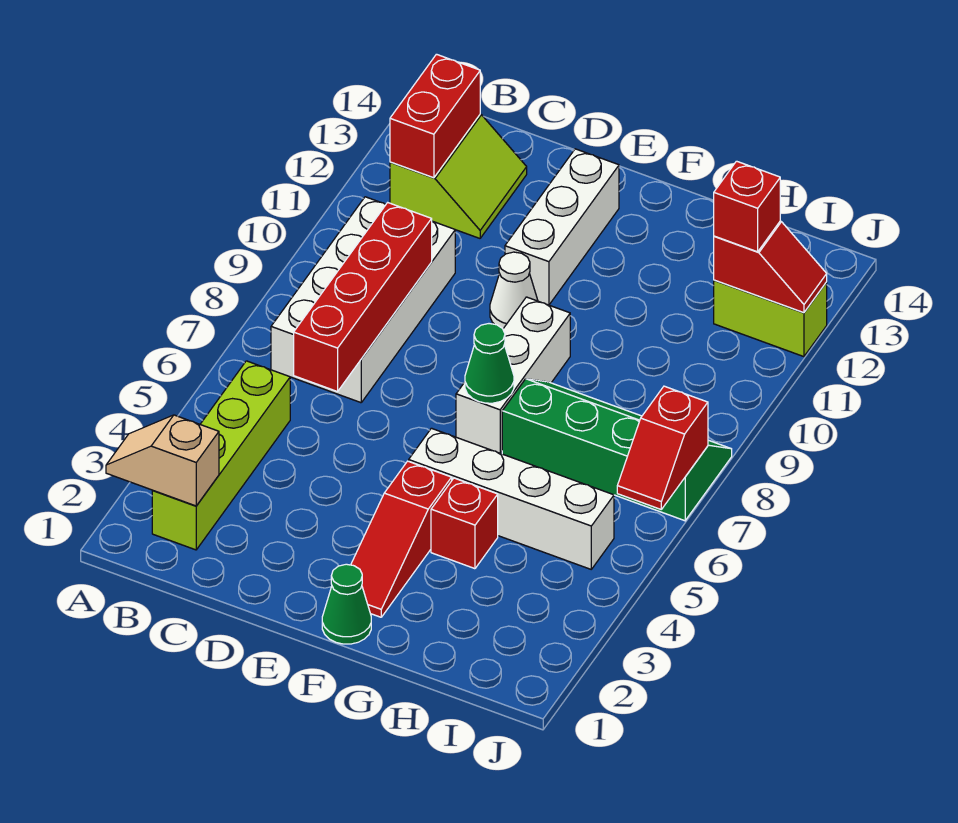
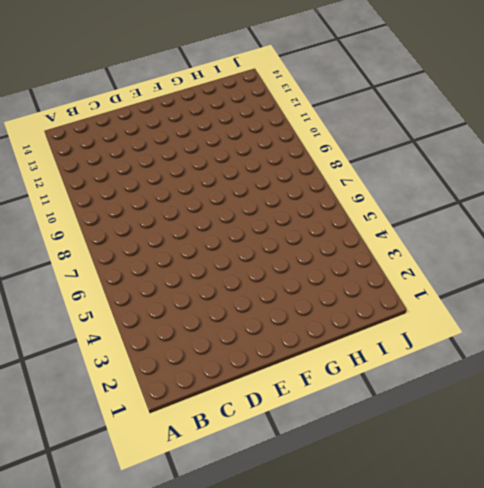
none -> lime 1x4 brick [152,361,290,550]
none -> white 2x4 brick [271,197,455,403]
none -> lime 2x2 slope [390,114,527,238]

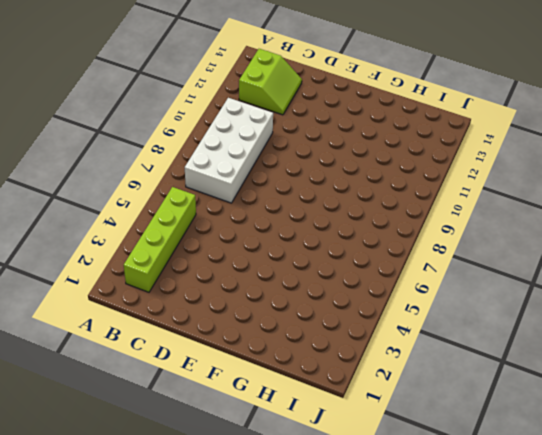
none -> white 1x1 cone [490,252,538,329]
none -> white 1x3 brick [505,149,619,305]
none -> green 1x1 cone [322,564,371,644]

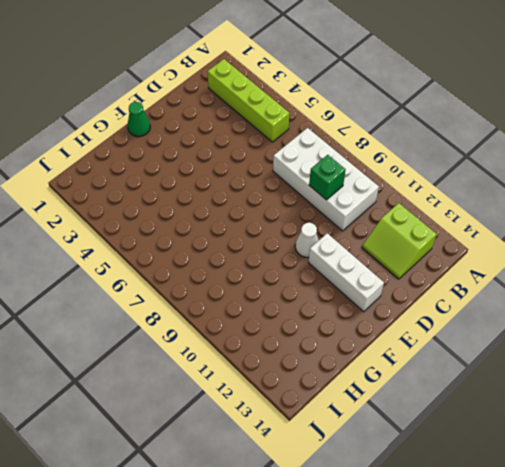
green 1x1 brick [309,155,345,200] -> red 1x4 brick [294,203,432,392]
none -> red 1x3 slope [351,461,452,617]
none -> white 1x4 brick [409,428,614,569]
none -> white 1x3 brick [456,297,570,453]

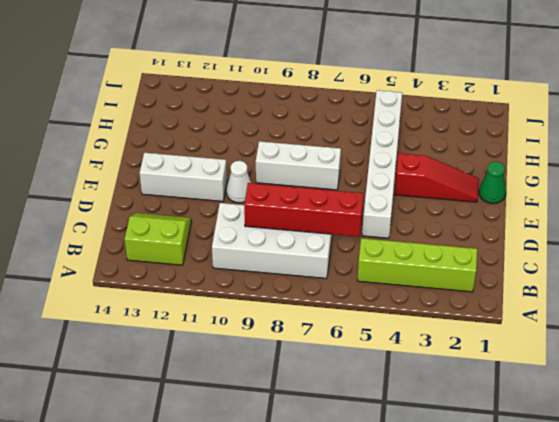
white 1x6 brick [362,90,402,238] -> white 1x4 brick [409,428,614,569]
none -> red 1x1 brick [431,478,498,569]
none -> green 2x4 slope [502,379,732,521]
none -> lime 1x2 brick [714,280,827,357]

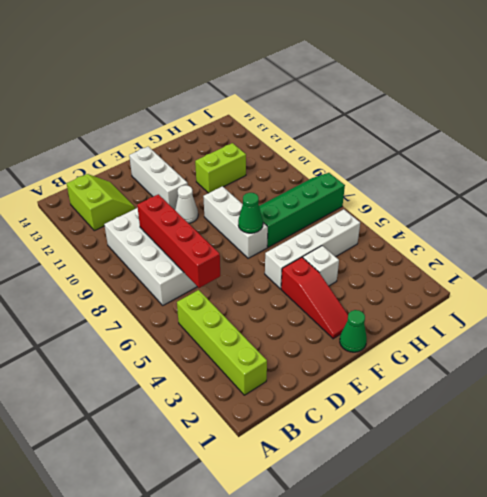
white 1x1 brick [303,246,339,286] -> red 1x1 brick [431,478,498,569]
lime 1x2 brick [195,143,246,193] -> lime 1x2 brick moved to [714,280,827,357]
none -> tan 1x2 slope [106,415,219,506]
none -> red 1x2 brick [390,54,480,178]
none -> red 1x2 slope [714,221,827,313]

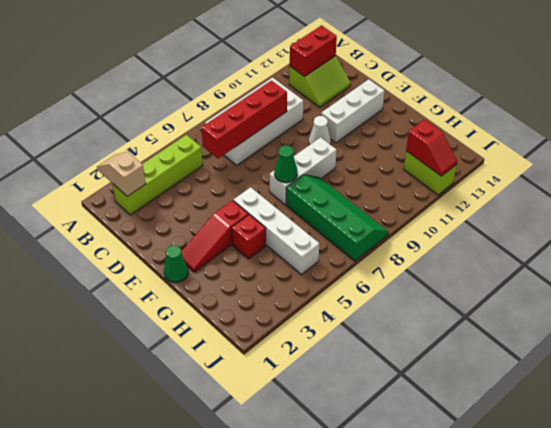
none -> red 1x2 slope [617,386,708,509]
none -> red 1x1 brick [714,161,780,252]

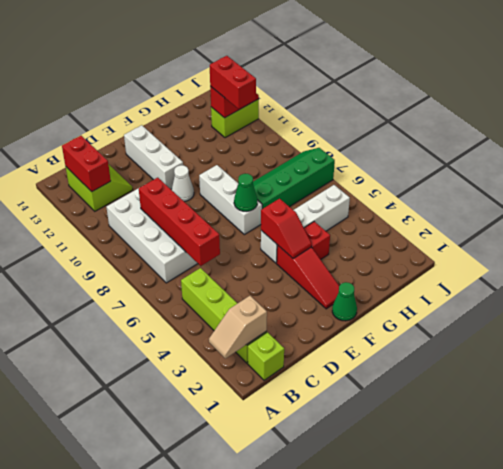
lime 1x1 brick [248,332,284,380] -> none
red 1x2 slope [261,199,312,258] -> red 1x2 slope moved to [617,386,708,509]
red 1x2 brick [210,56,256,109] -> red 1x1 brick [714,161,780,252]

